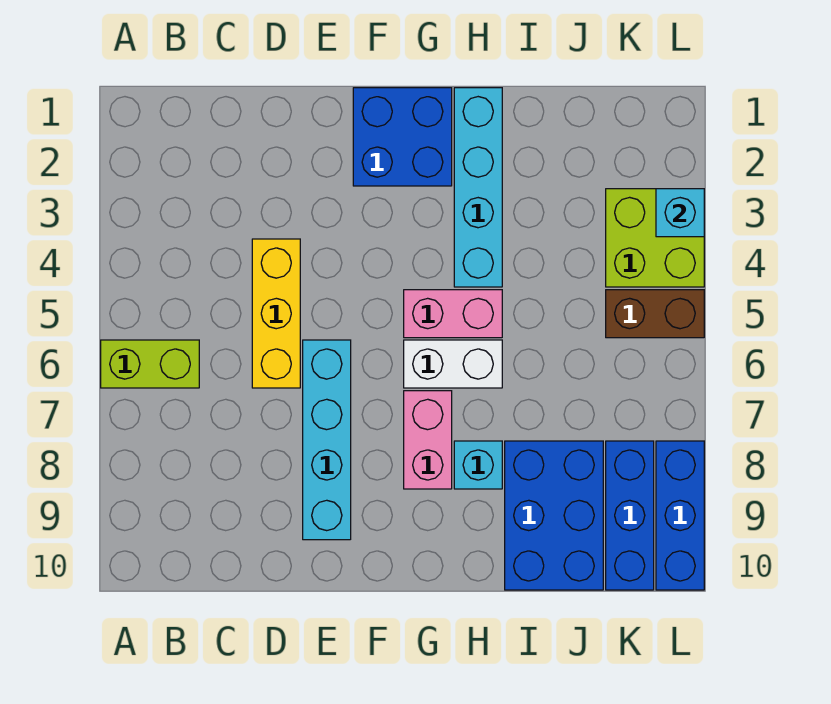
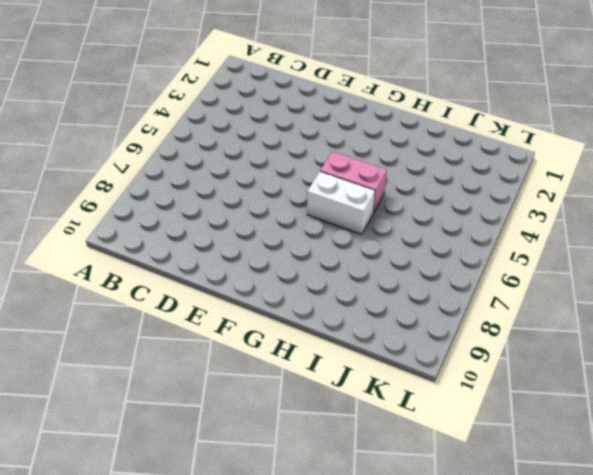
none -> lime 1x2 brick [101,340,199,388]
none -> yellow 1x3 brick [252,239,300,388]
none -> cyan 1x4 brick [303,340,351,540]

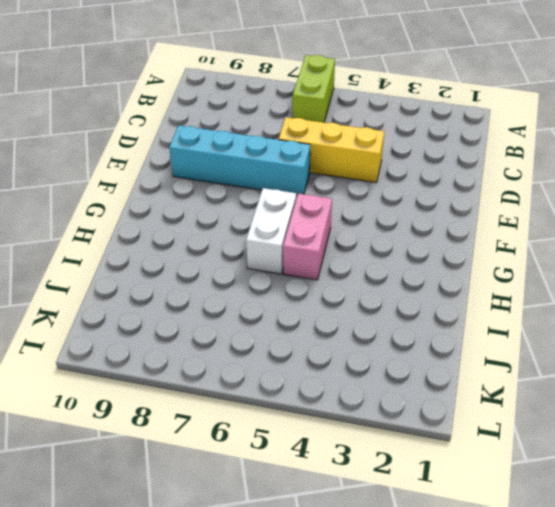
none -> blue 2x2 brick [353,88,452,186]
none -> pink 1x2 brick [404,391,452,489]
none -> cyan 1x4 brick [454,88,502,287]

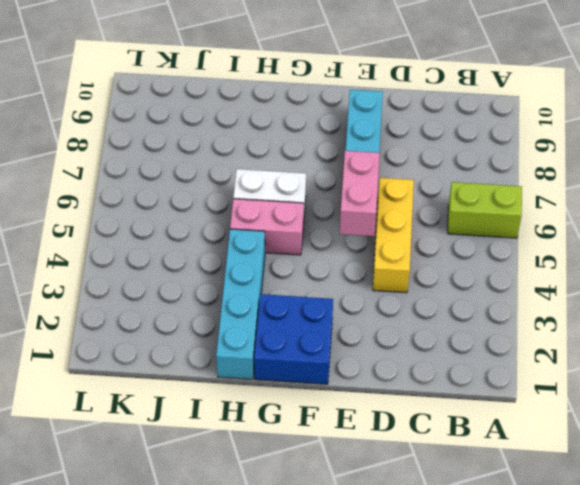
pink 1x2 brick [340,151,380,236] -> pink 1x2 brick moved to [404,391,452,489]
none -> cyan 1x1 brick [454,441,502,489]
none -> blue 2x3 brick [505,441,603,590]
none -> lime 2x2 brick [606,189,704,287]

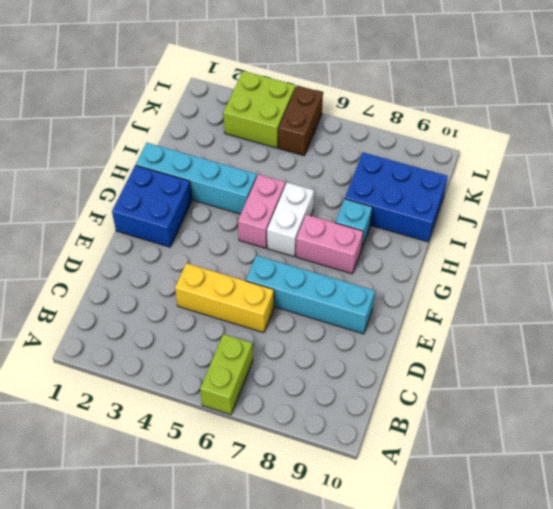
none -> blue 1x3 brick [606,441,654,590]
none -> blue 1x3 brick [656,441,704,590]
none -> cyan 1x1 brick [656,189,704,237]

